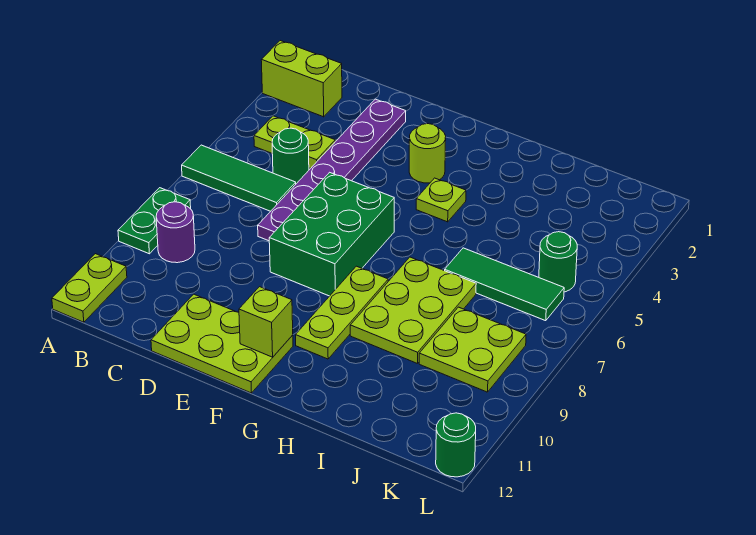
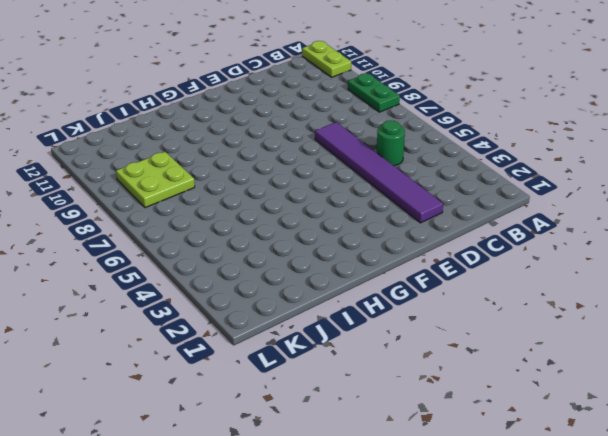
purple 1x6 tile [315,122,443,223] -> purple 1x6 plate [258,99,406,241]
none -> lime 1x2 brick [261,41,342,117]
none -> green 1x3 tile [182,145,296,211]
none -> lime 1x2 plate [254,116,335,168]

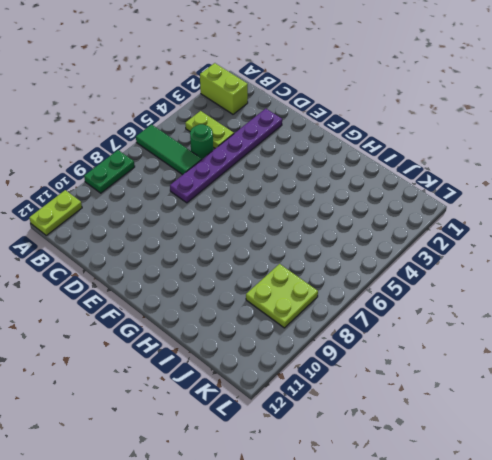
none -> purple 1x1 round brick [156,202,195,263]
none -> lime 2x3 plate [151,294,293,393]
none -> green 2x3 brick [269,172,394,296]

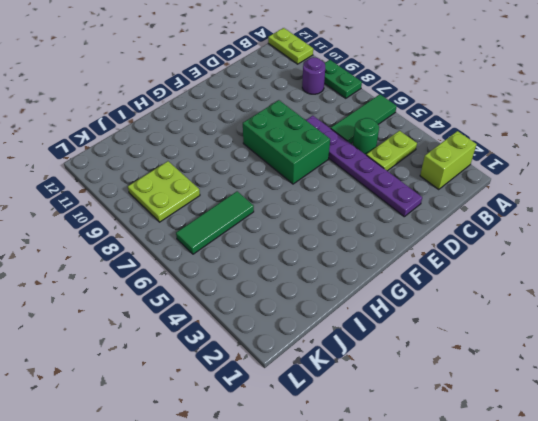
none -> lime 2x3 plate [151,294,293,393]
none -> lime 1x1 round brick [409,124,446,183]
none -> lime 1x1 plate [416,178,466,222]

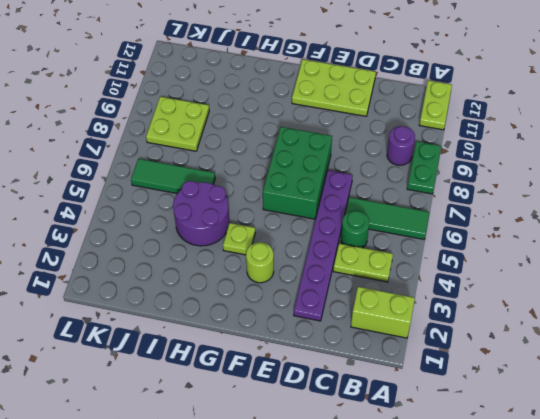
purple 2x2 round brick [173,181,229,246] -> none
none -> lime 1x3 plate [296,266,388,359]
none -> lime 2x3 plate [350,257,476,364]
none -> green 1x1 round brick [539,232,577,292]

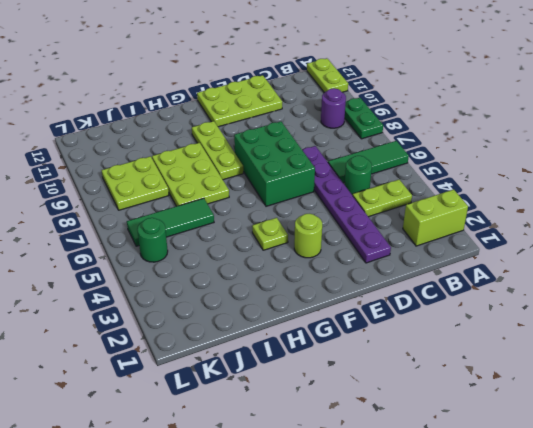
none -> green 1x1 round brick [436,413,476,477]
none -> lime 1x1 brick [239,287,293,357]

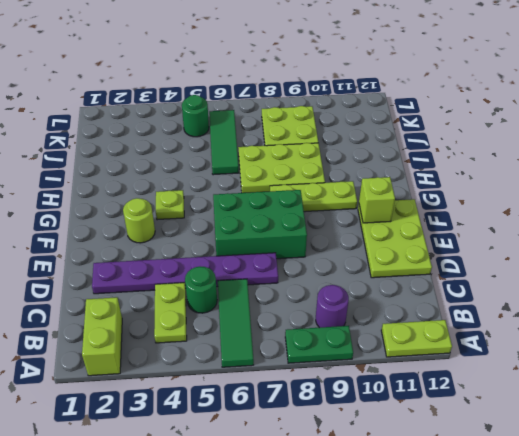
none -> green 1x1 round brick [436,413,476,477]

